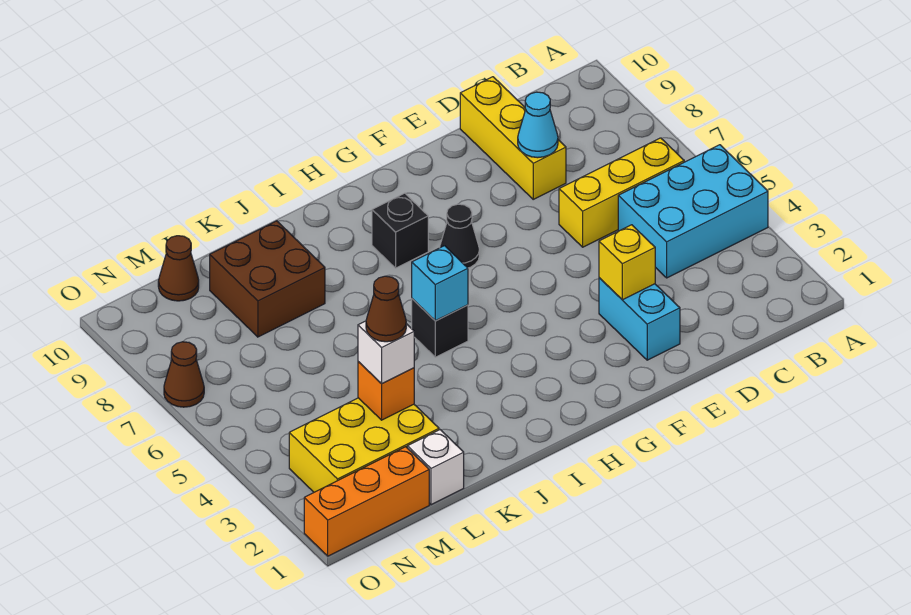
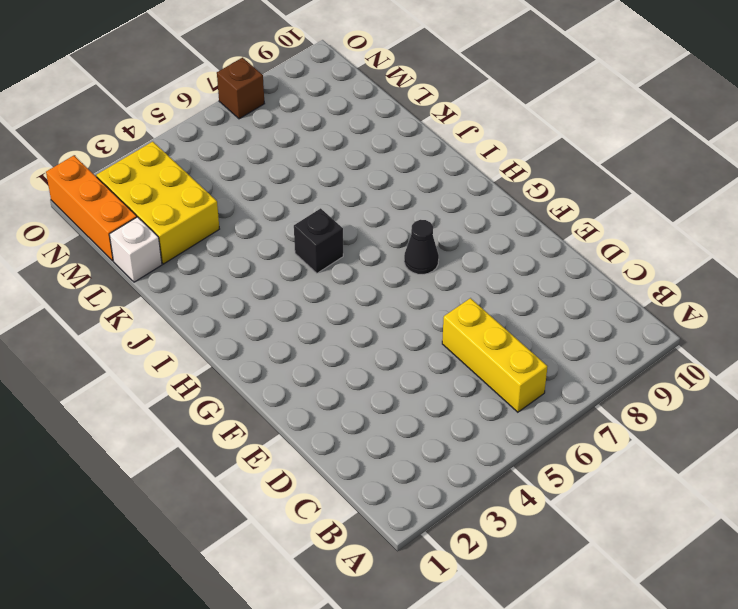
brown 1x1 brick [217,58,265,119] -> brown 1x1 cone [164,342,204,407]
none -> cyan 2x3 brick [618,145,768,278]
none -> yellow 1x3 brick [460,77,566,199]
none -> cyan 1x2 brick [599,278,680,360]

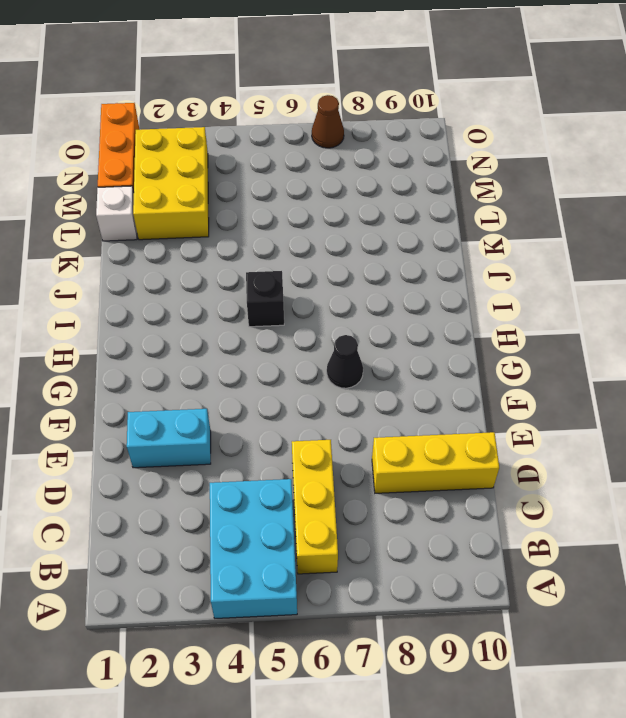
none -> black 1x1 brick [372,193,428,268]
none -> brown 2x2 brick [210,221,325,337]
none -> brown 1x1 cone [158,236,199,301]

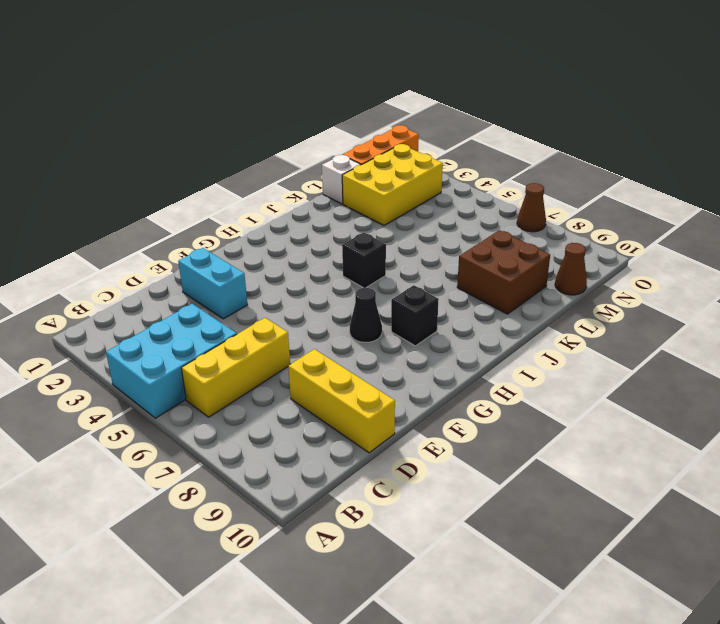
none -> cyan 1x1 cone [518,92,558,158]
none -> yellow 1x1 brick [599,225,655,300]
none -> cyan 1x1 brick [412,246,468,321]

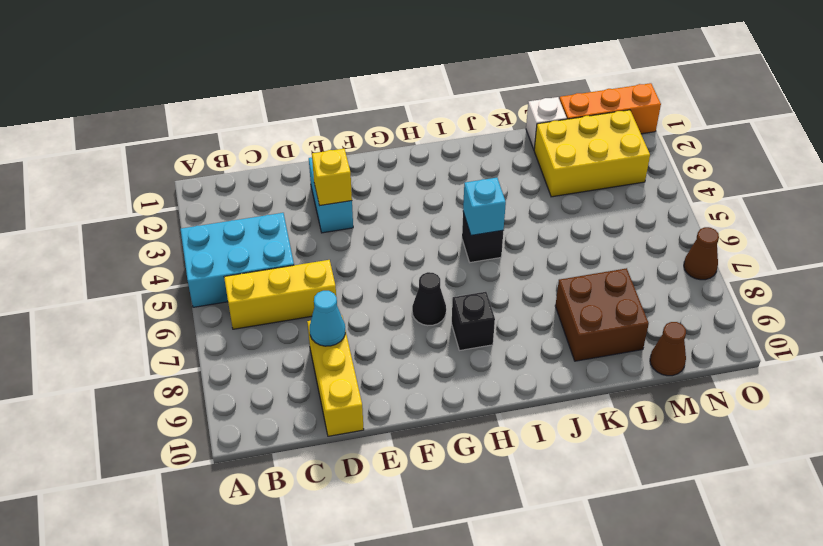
none -> orange 1x1 brick [358,362,414,420]
none -> white 1x1 brick [358,321,414,384]
none -> brown 1x1 cone [366,276,406,342]

